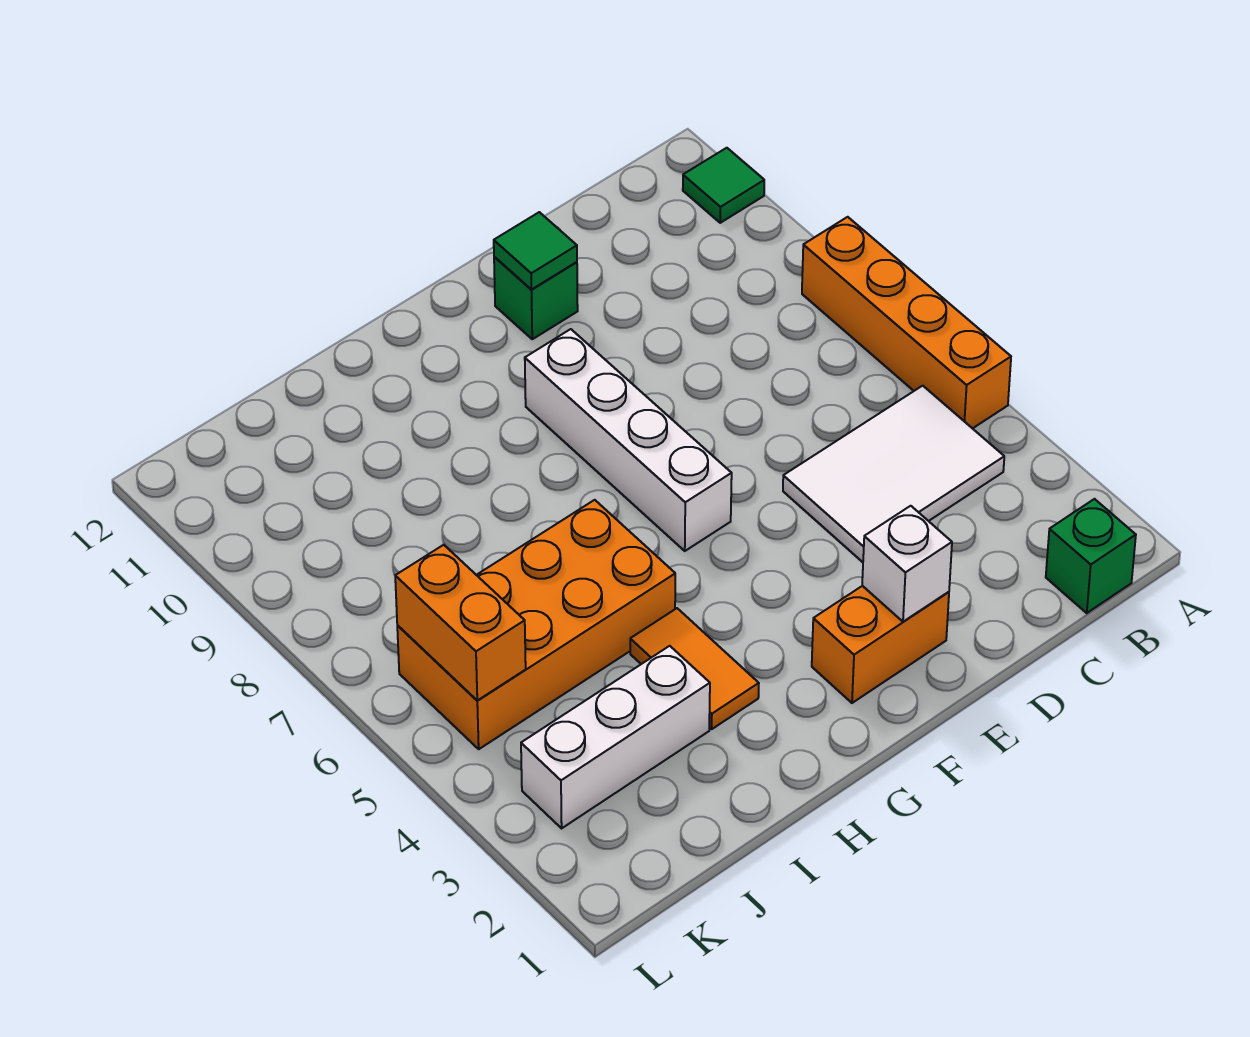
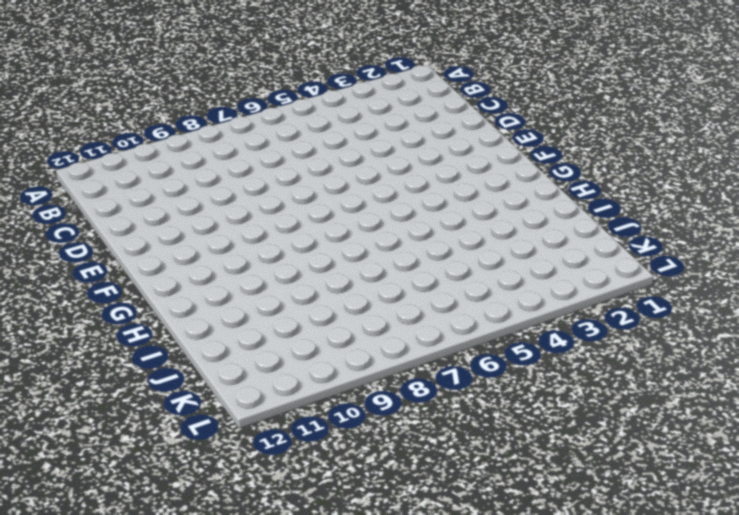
none -> orange 1x4 brick [802,217,1011,429]
none -> green 1x1 tile [683,148,764,223]
none -> green 1x1 brick [1046,499,1136,613]

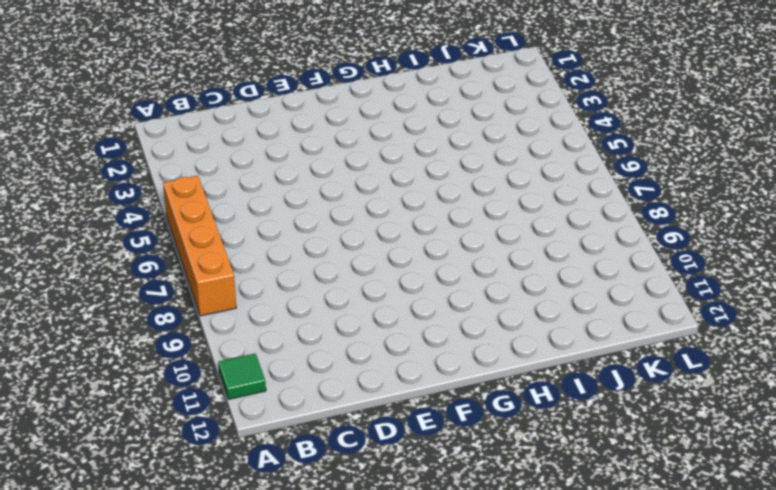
none -> green 1x1 brick [1046,499,1136,613]
none -> white 2x3 tile [783,386,1004,562]
none -> orange 1x2 brick [812,586,949,703]

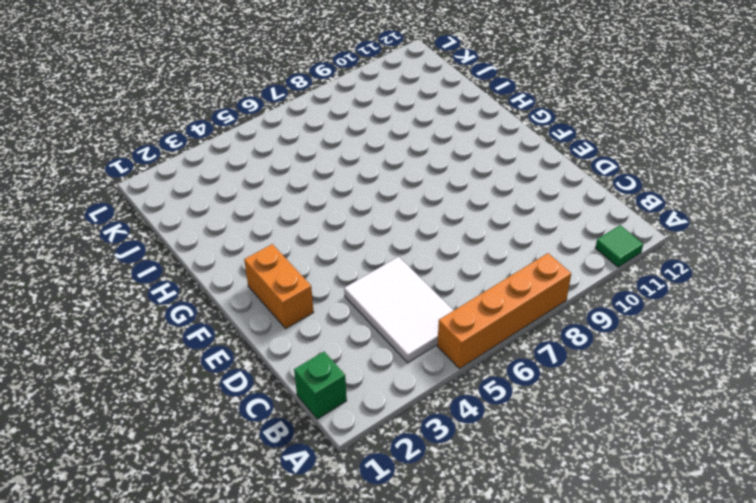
none -> green 1x1 brick [494,257,578,339]
none -> white 1x4 brick [525,329,732,551]
none -> orange 1x2 tile [630,608,759,729]

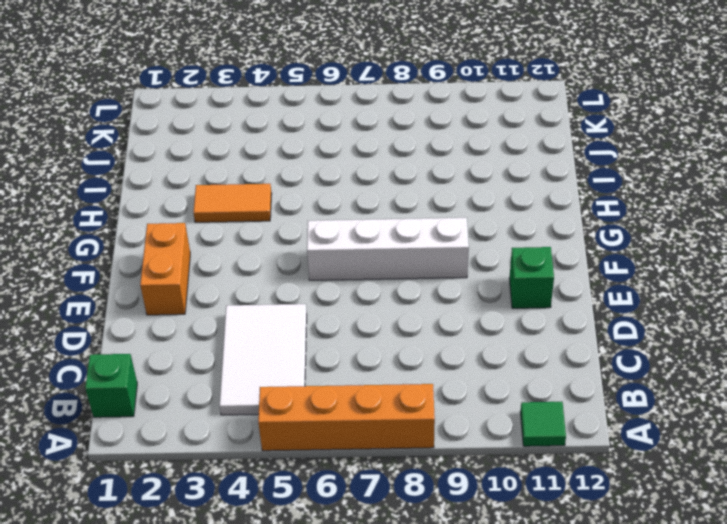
none -> orange 2x4 brick [397,500,675,749]
none -> white 1x3 brick [521,646,710,828]
none -> white 1x1 brick [862,506,952,622]

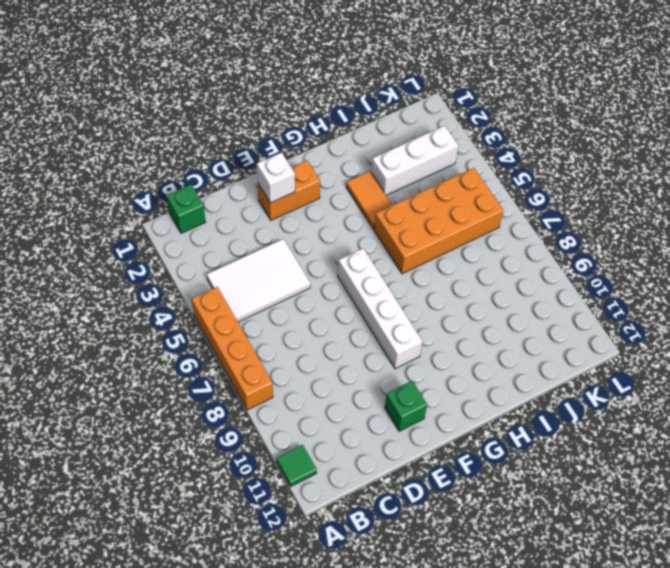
none -> green 1x1 tile [494,212,577,289]
none -> orange 1x2 brick [395,545,526,700]

